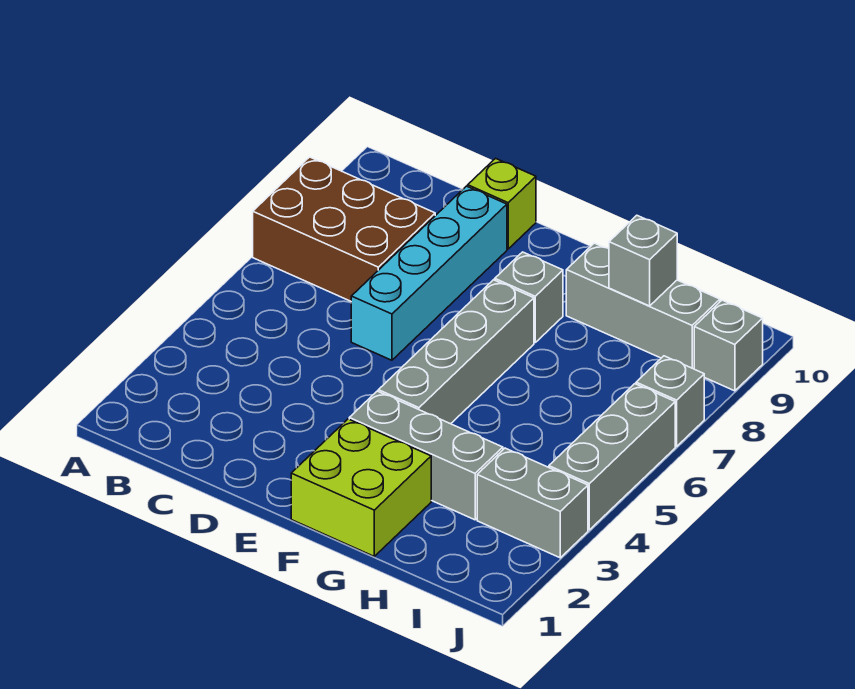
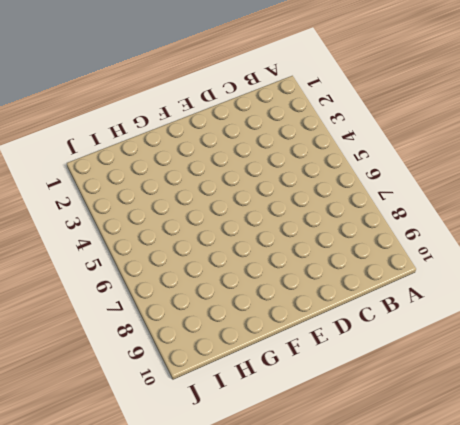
none -> brown 2x3 brick [253,157,435,301]
none -> cyan 1x4 brick [351,186,507,360]
none -> lime 1x1 brick [468,158,536,249]

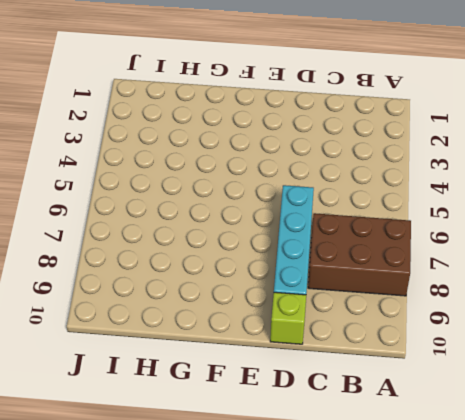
none -> lime 2x2 brick [291,419,431,556]
none -> grey 1x3 brick [349,391,503,520]
none -> grey 1x4 brick [378,280,534,424]

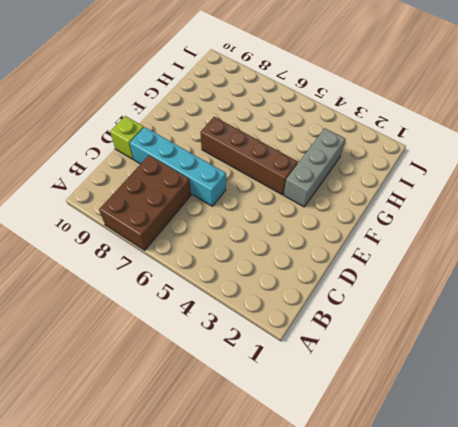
brown 1x4 brick [200,117,298,195] -> grey 1x4 brick [378,280,534,424]
none -> lime 2x2 brick [291,419,431,556]
none -> grey 1x1 brick [495,252,563,342]
none -> grey 1x3 brick [566,243,720,369]

